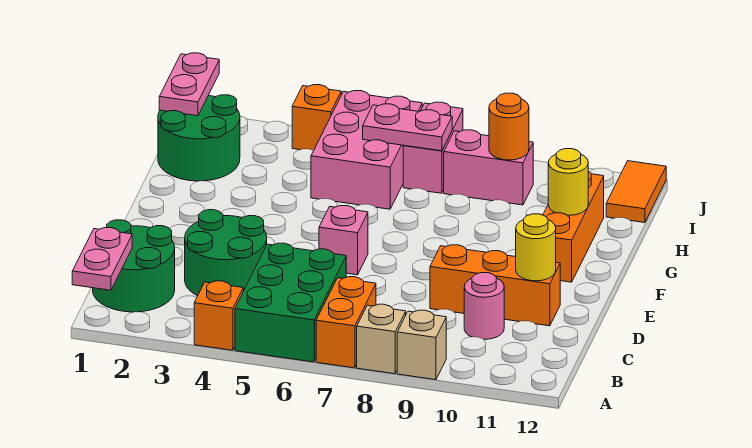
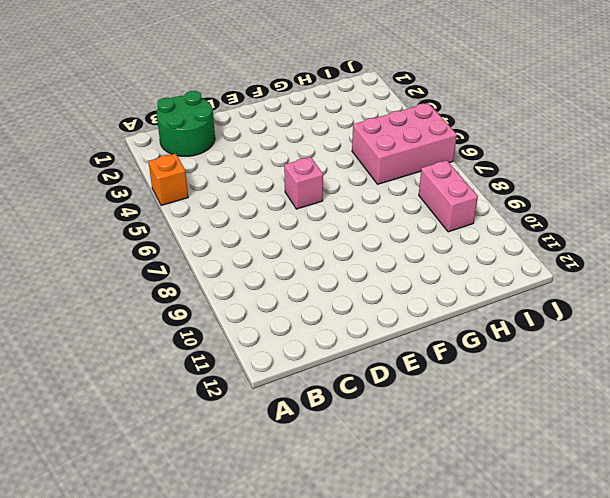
none -> green 2x3 brick [235,243,346,362]
none -> orange 1x2 brick [316,277,376,368]
none -> tan 1x1 brick [357,304,406,374]

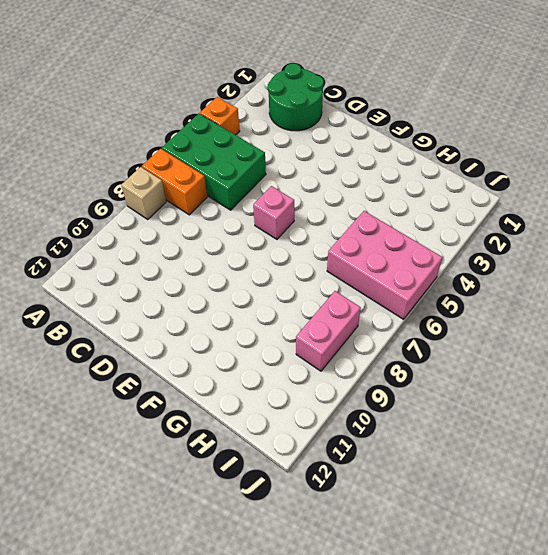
none -> tan 1x1 brick [397,310,446,380]
none -> green 2x2 round brick [185,210,267,296]
none -> pink 1x1 round brick [464,273,504,339]

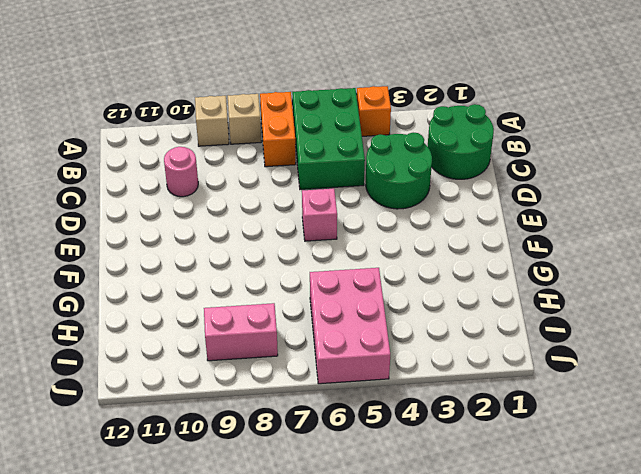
none -> orange 1x3 brick [430,245,560,326]
none -> orange 1x3 brick [543,171,604,282]
none -> green 2x2 round brick [158,95,240,181]

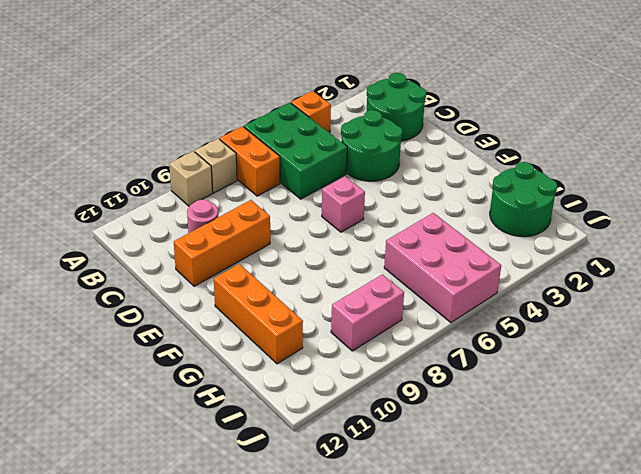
none -> pink 1x2 brick [403,102,463,193]
none -> orange 1x2 tile [606,161,666,223]
none -> orange 1x1 brick [292,85,341,150]

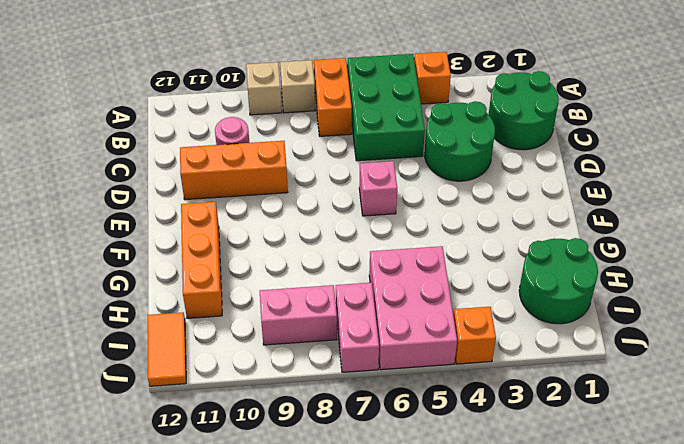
none -> pink 1x2 plate [72,228,132,290]
none -> yellow 1x1 round brick [516,214,556,281]
none -> yellow 1x1 round brick [548,149,588,215]

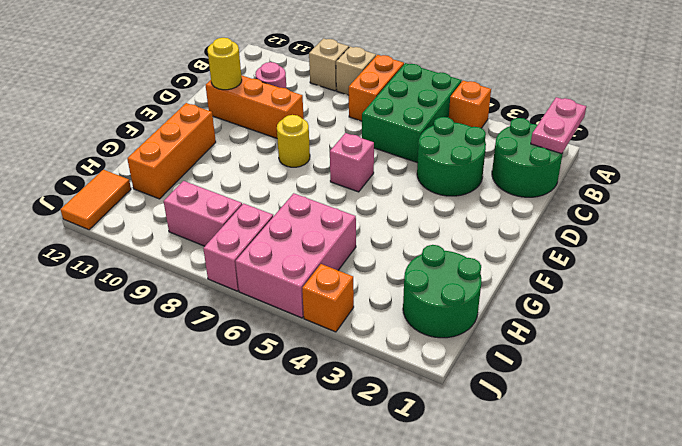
yellow 1x1 round brick [277,115,310,167] -> yellow 1x1 round brick moved to [548,149,588,215]
none -> pink 1x2 plate [159,53,219,116]
none -> pink 1x2 plate [363,104,452,151]
none -> orange 1x1 round brick [489,93,529,160]

